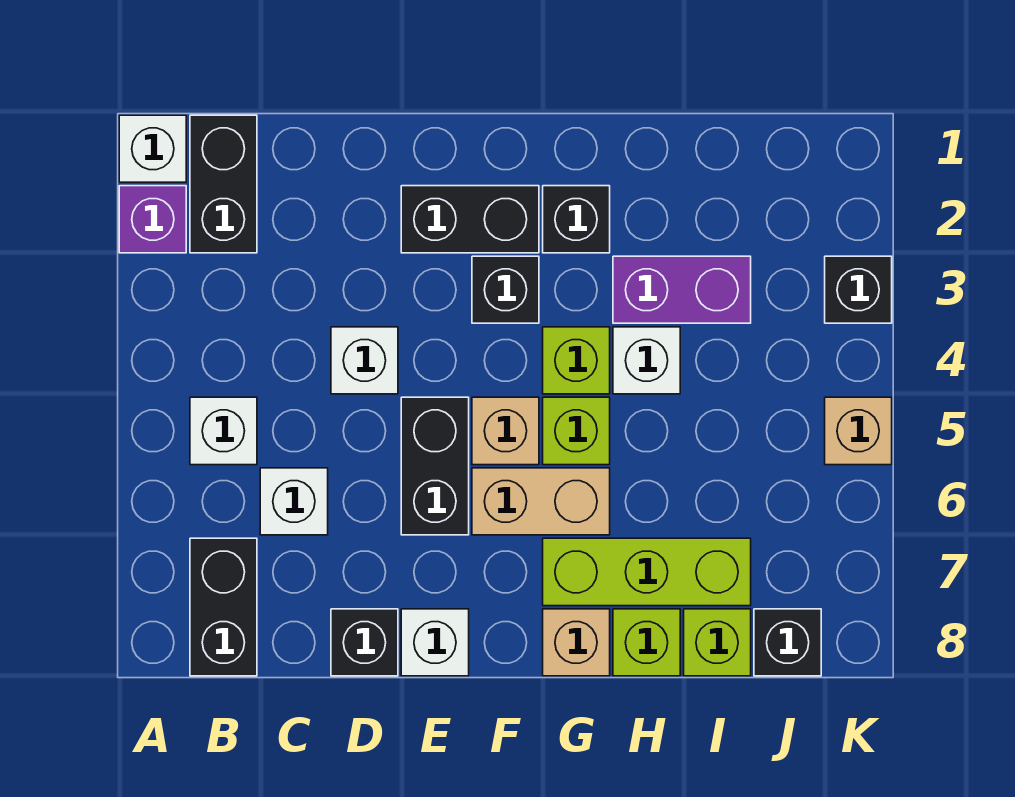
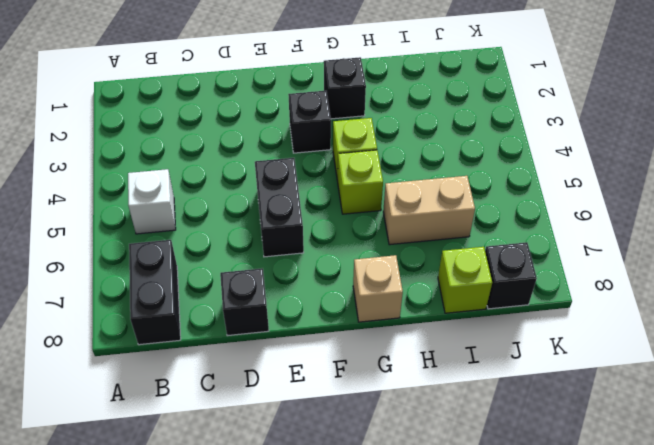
tan 1x2 brick [383,176,475,245] -> tan 1x2 brick moved to [472,468,610,535]
none -> white 1x1 brick [119,115,186,182]
none -> purple 1x1 brick [119,186,186,253]
none -> black 1x2 brick [190,115,257,253]

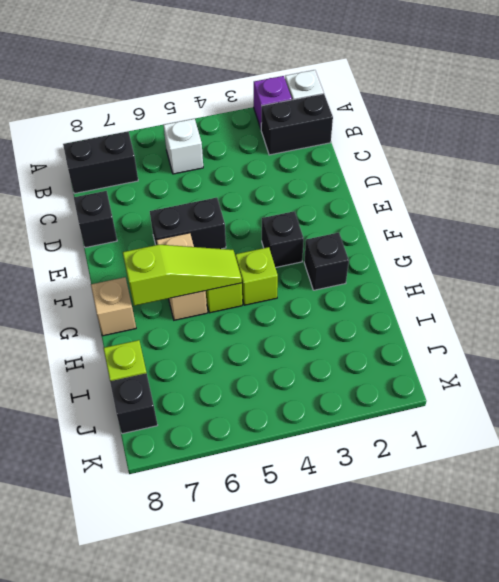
lime 1x3 slope [123,245,242,306] -> none
none -> white 1x1 brick [260,468,328,535]
none -> white 1x1 brick [331,327,398,394]
none -> black 1x2 brick [401,186,539,253]

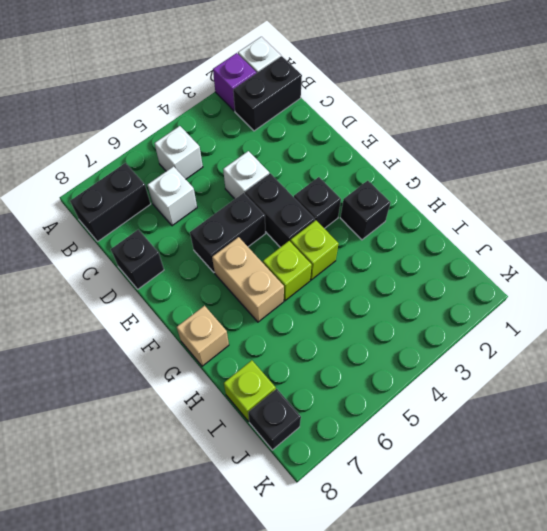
black 1x2 brick [245,173,315,247] -> black 1x2 brick moved to [401,186,539,253]
none -> white 1x1 brick [401,609,469,676]
none -> tan 1x1 brick [472,397,539,465]
none -> lime 1x3 brick [543,538,751,606]

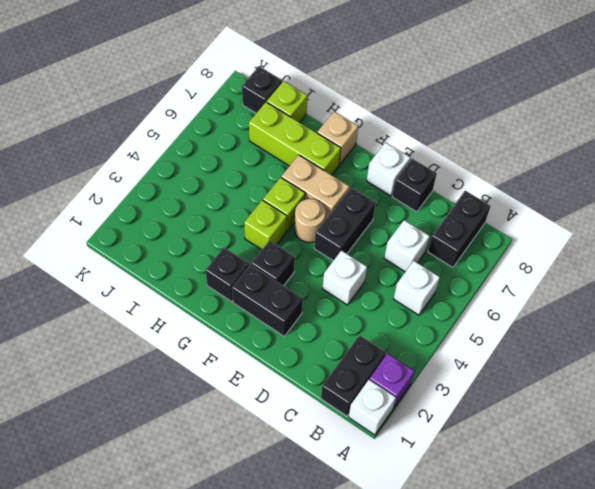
tan 1x1 round brick [294,199,326,243] -> tan 1x1 brick [472,397,539,465]
none -> purple 1x2 brick [613,256,751,323]
none -> white 1x1 brick [613,327,680,394]
none -> lime 1x1 brick [613,609,680,676]

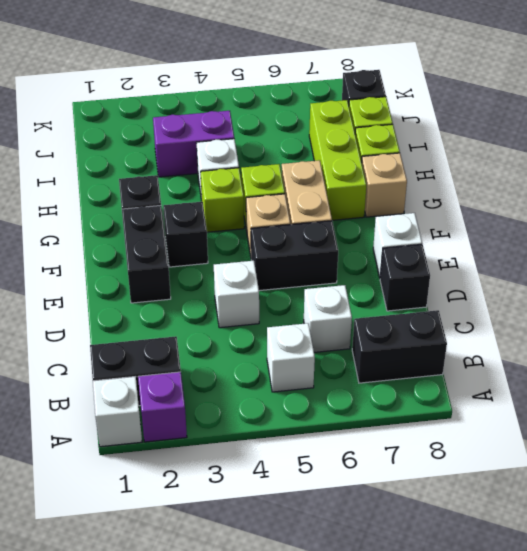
purple 1x2 brick [153,111,234,177] -> purple 1x2 brick turned to [613,256,751,323]
none -> black 1x1 brick [825,256,892,323]
none -> tan 1x1 brick [825,397,892,465]

